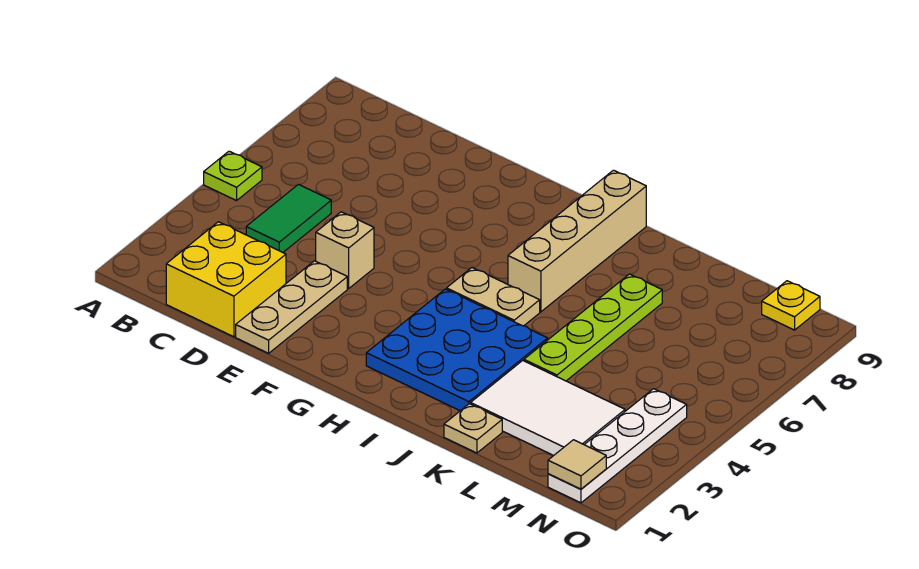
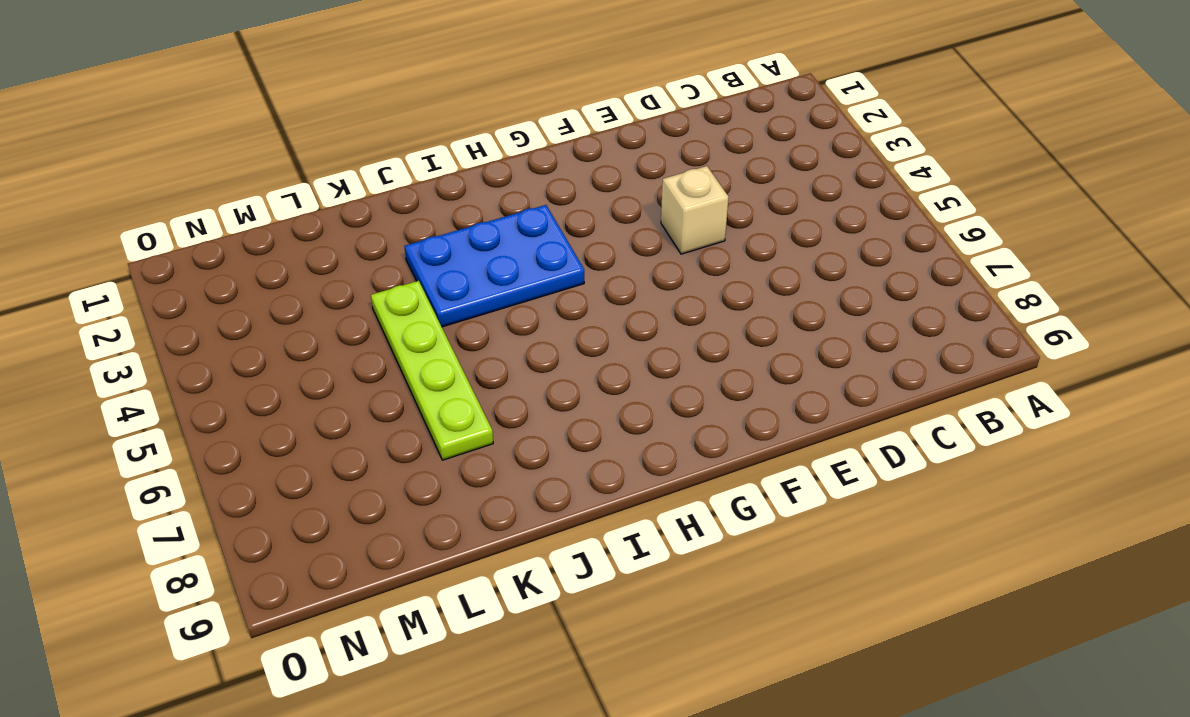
blue 2x3 plate [404,205,584,327] -> blue 3x3 plate [366,289,548,411]
none -> lime 1x1 plate [204,151,262,201]
none -> yellow 2x2 brick [166,222,286,337]
none -> green 1x2 tile [246,184,331,252]

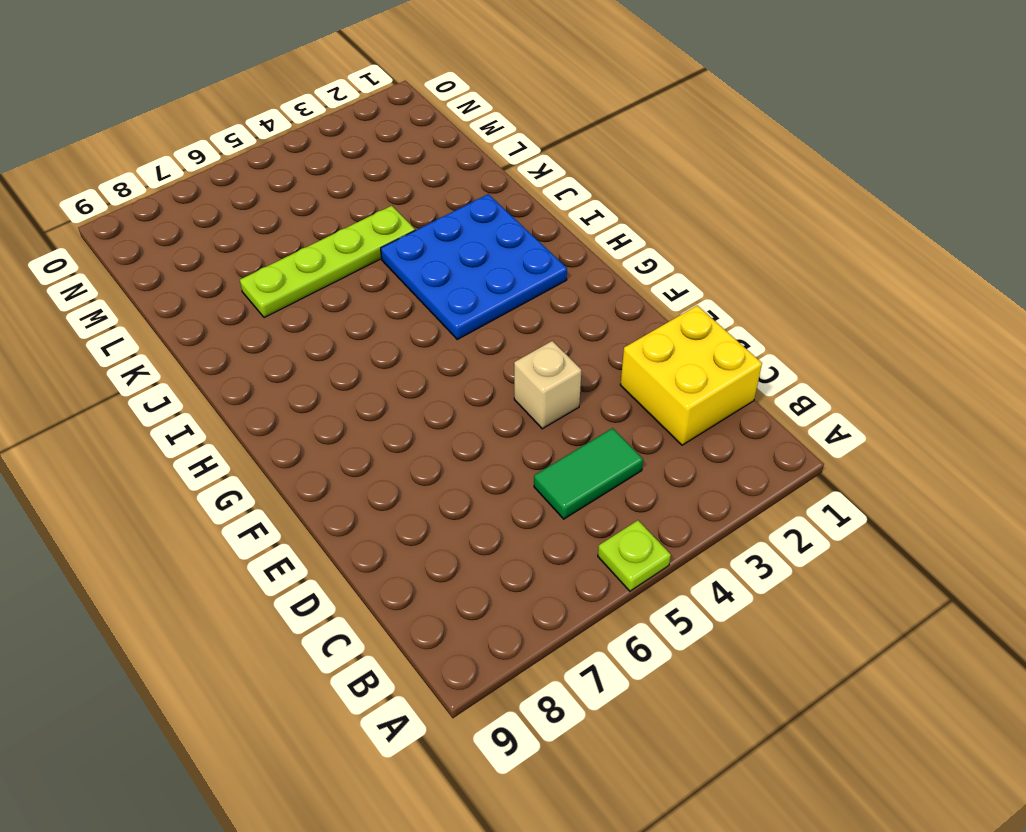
none -> tan 1x3 plate [236,261,347,353]
none -> tan 1x2 plate [447,268,540,326]
none -> tan 1x4 brick [508,170,646,312]

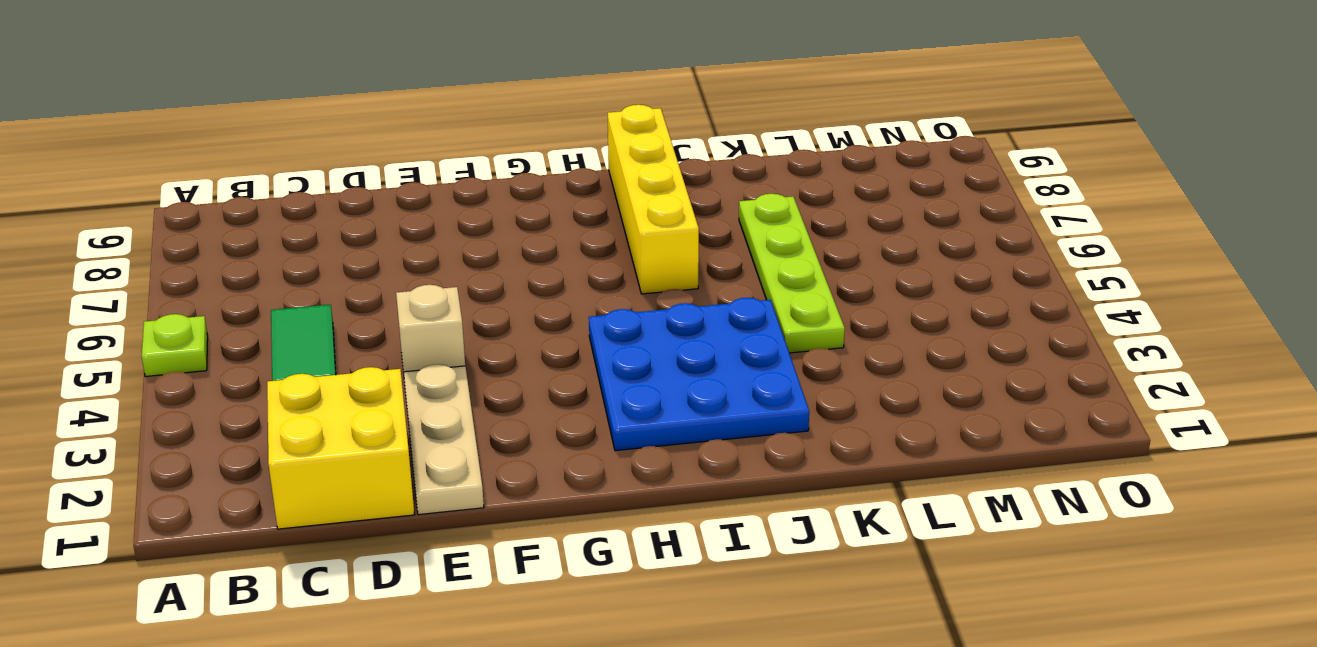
yellow 1x4 brick [608,105,699,294] -> tan 1x4 brick [508,170,646,312]
none -> tan 1x2 plate [447,268,540,326]
none -> tan 1x1 plate [444,404,502,453]
none -> white 2x3 tile [471,360,625,456]

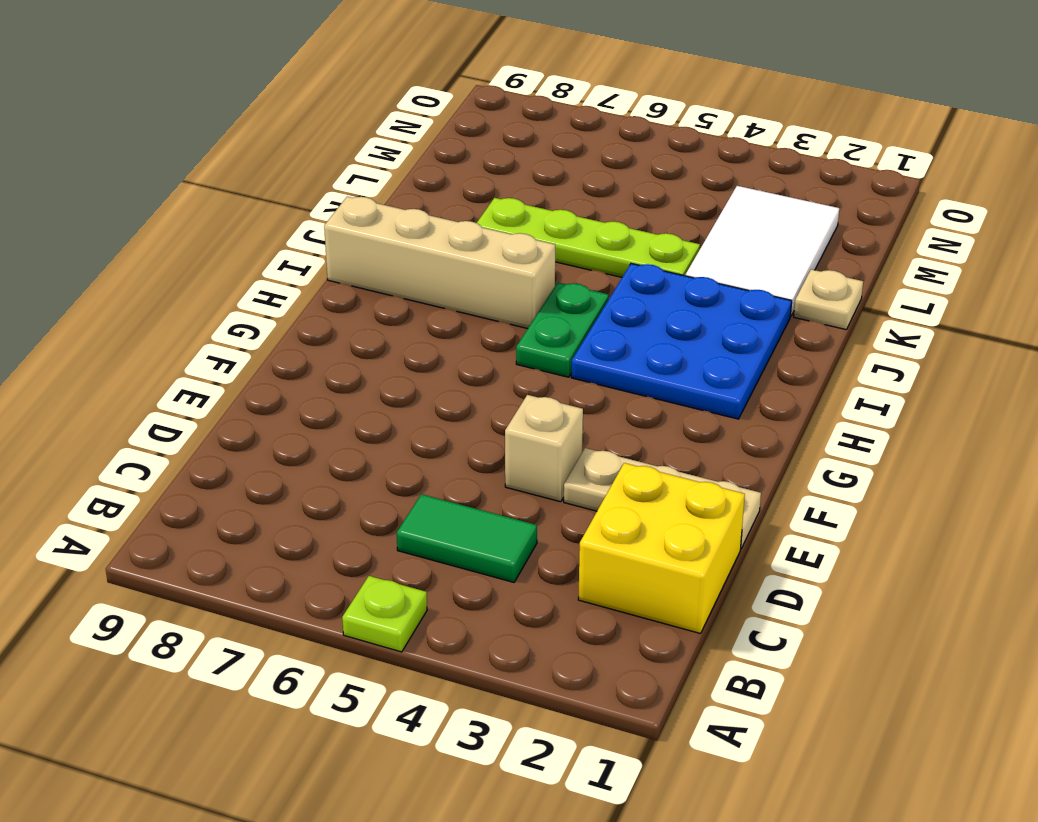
green 1x2 plate [516,283,609,377] -> tan 1x2 plate [447,268,540,326]
none -> white 1x4 plate [548,389,687,503]
none -> yellow 1x1 plate [762,281,820,330]
none -> tan 1x1 tile [548,440,606,489]

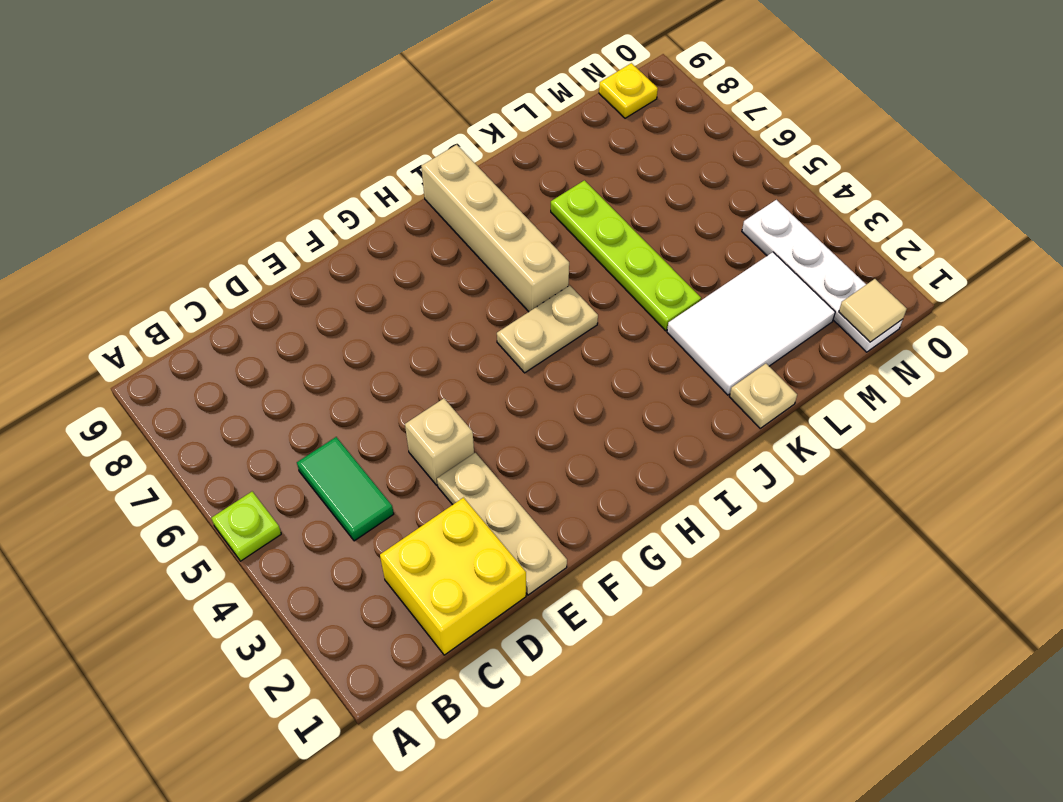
none -> blue 3x3 plate [366,289,548,411]

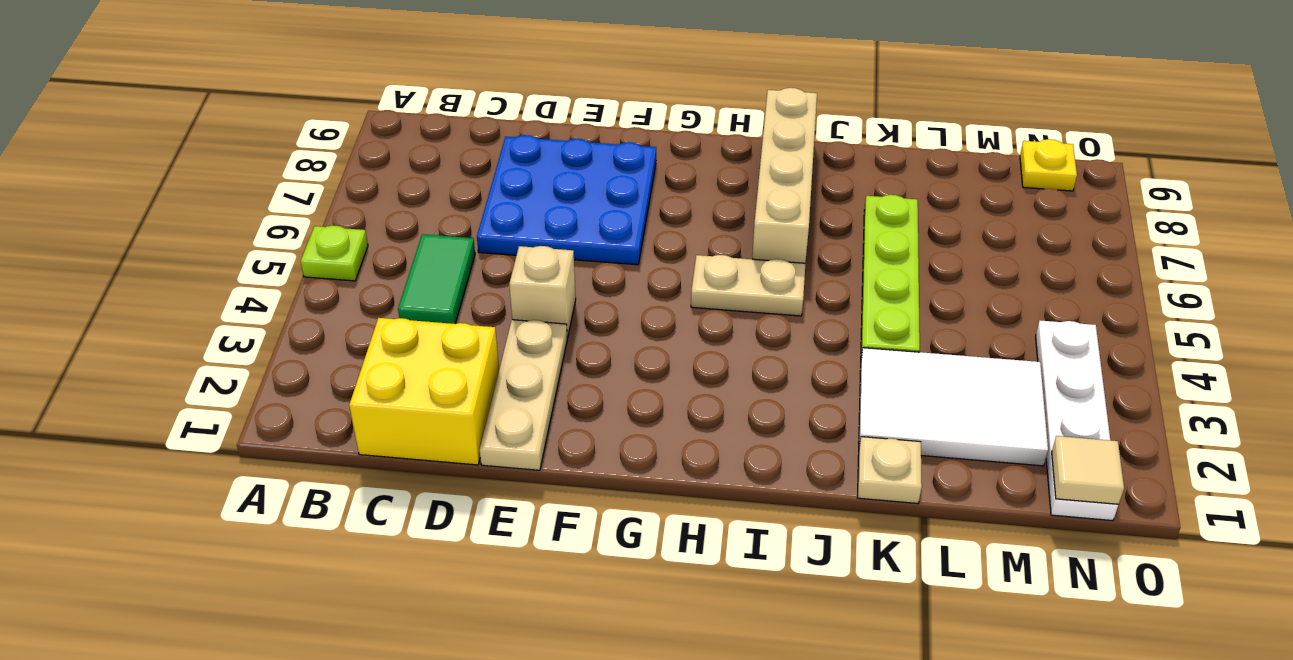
blue 3x3 plate [477,135,656,265] -> blue 3x3 plate moved to [366,289,548,411]

